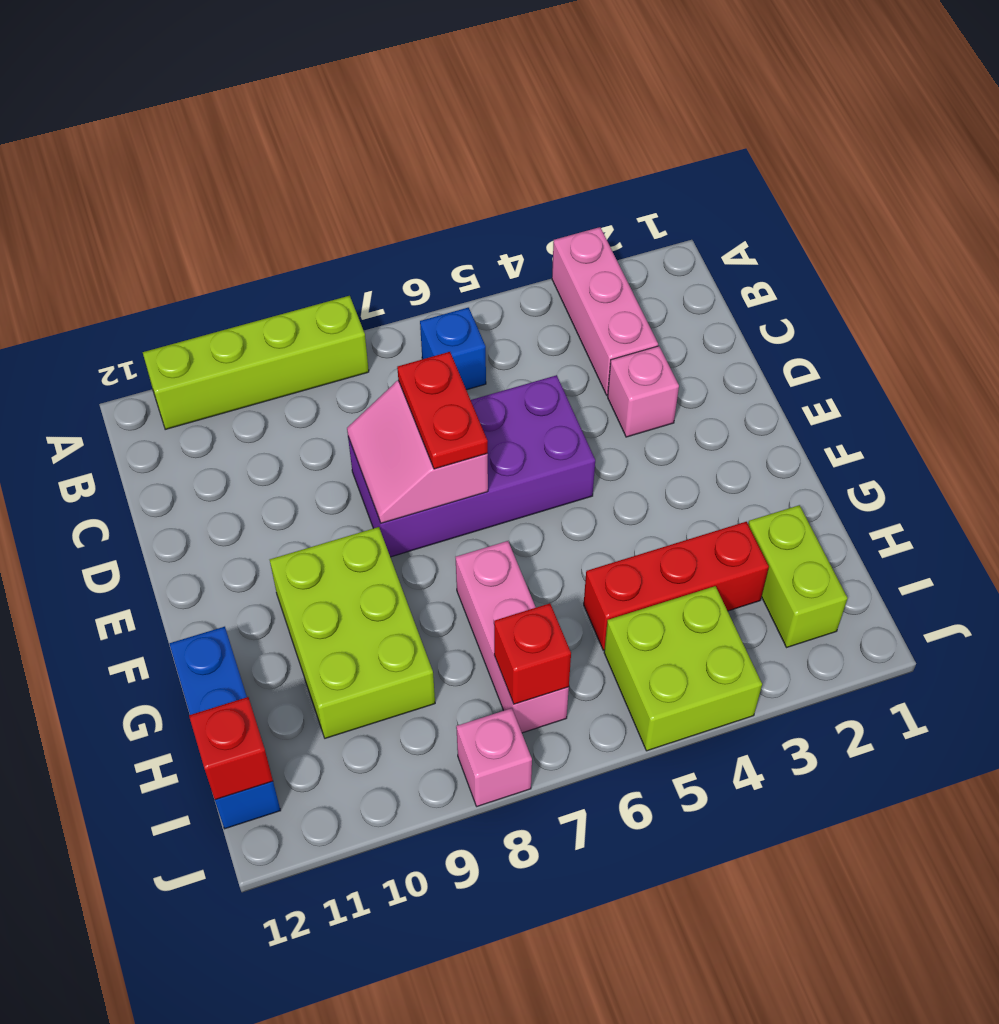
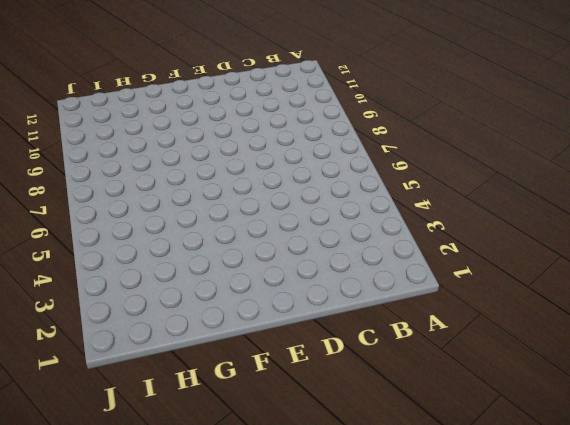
none -> pink 1x3 brick [552,227,658,395]
none -> lime 1x4 brick [143,296,369,430]
none -> blue 1x1 brick [420,308,486,390]

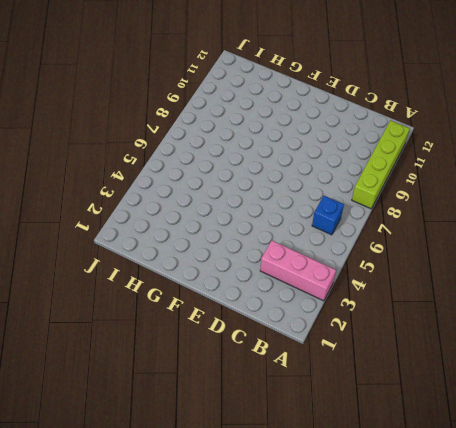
none -> pink 1x1 brick [608,346,679,437]
none -> purple 2x4 brick [348,375,595,557]
none -> lime 2x3 brick [270,527,435,738]

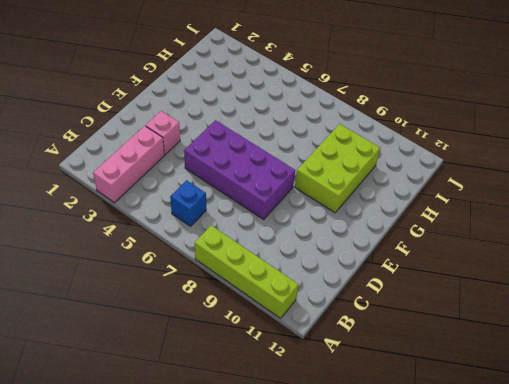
none -> pink 1x3 brick [456,541,569,733]
none -> blue 1x3 brick [169,627,281,829]
none -> lime 1x2 brick [748,505,848,647]

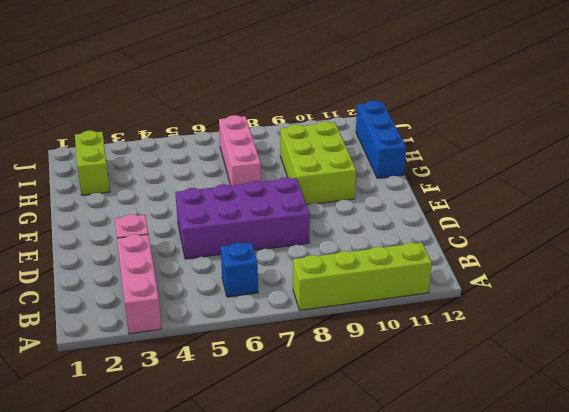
none -> red 1x3 brick [584,522,769,650]
none -> lime 2x2 brick [604,586,762,751]
none -> pink 1x1 brick [456,708,532,806]

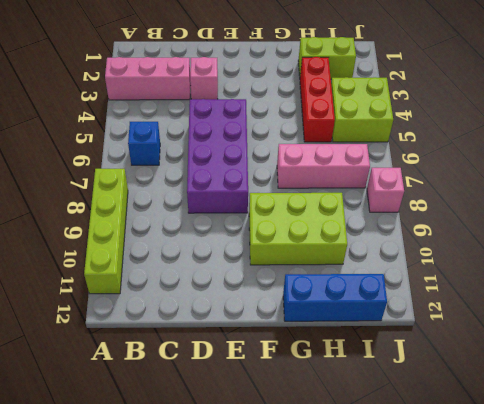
none -> pink 2x2 slope [347,380,488,523]
none -> red 1x1 brick [494,603,571,704]
none -> red 1x1 brick [189,697,273,800]

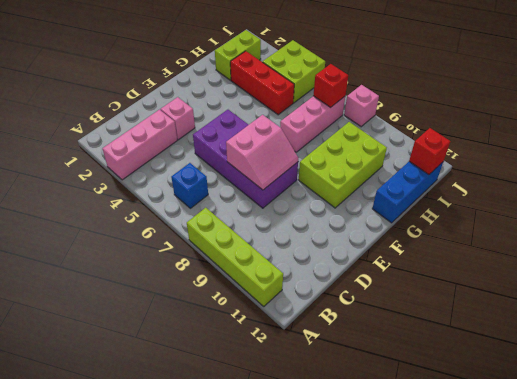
none -> red 1x2 plate [397,352,488,469]

